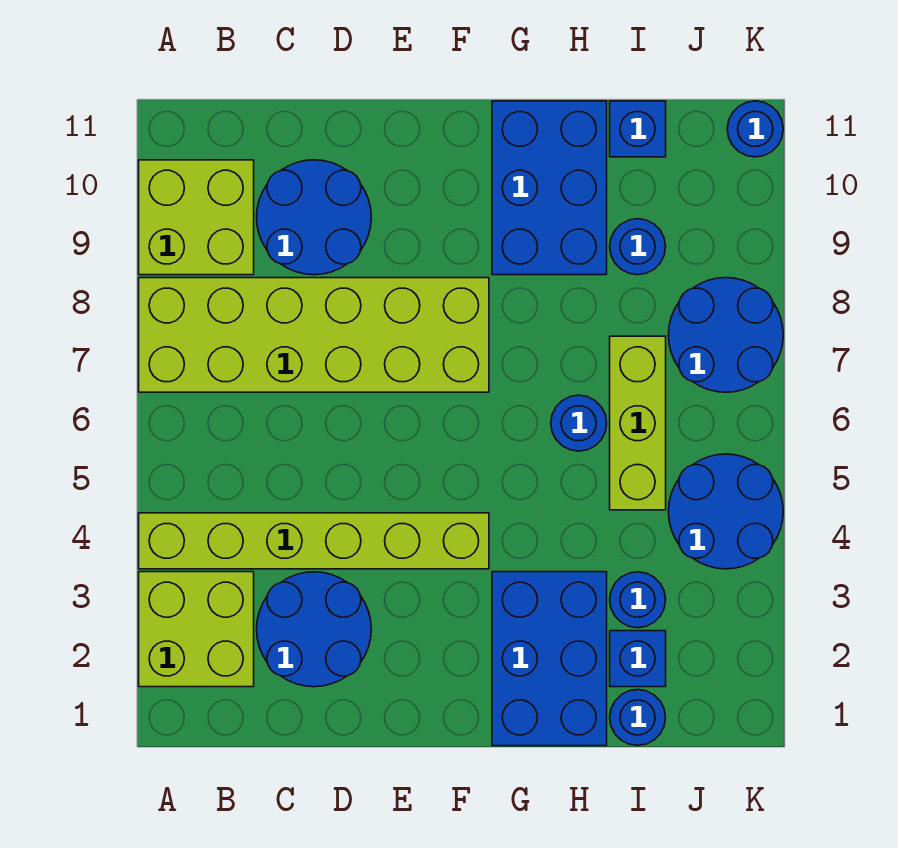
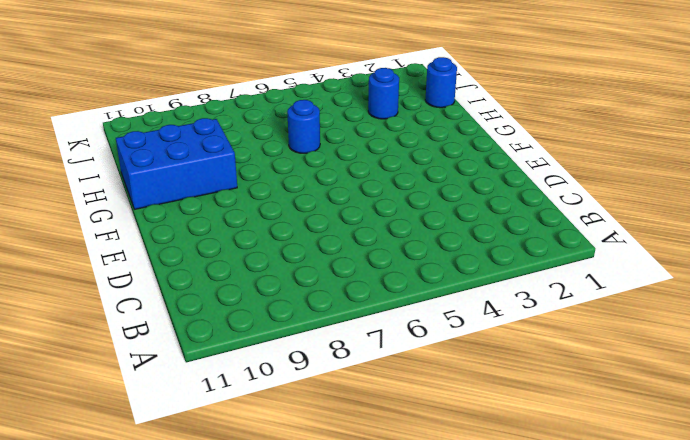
none -> lime 2x2 brick [139,572,254,687]
none -> lime 1x6 brick [139,513,489,569]
none -> lime 2x6 brick [139,278,489,392]

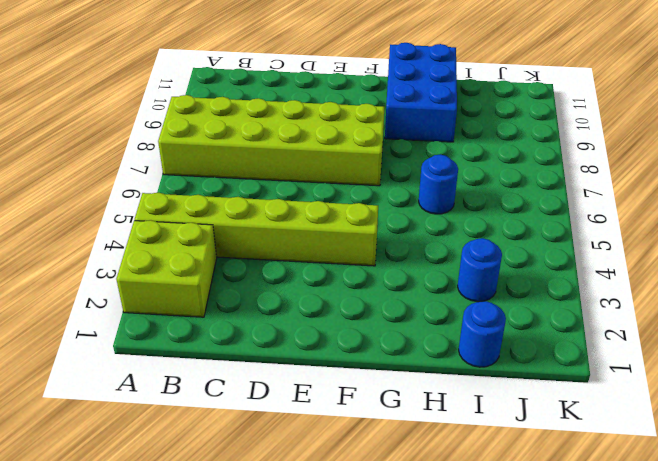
none -> lime 2x2 brick [139,160,254,275]
none -> blue 2x2 round brick [257,572,371,687]
none -> blue 2x2 round brick [257,160,371,275]

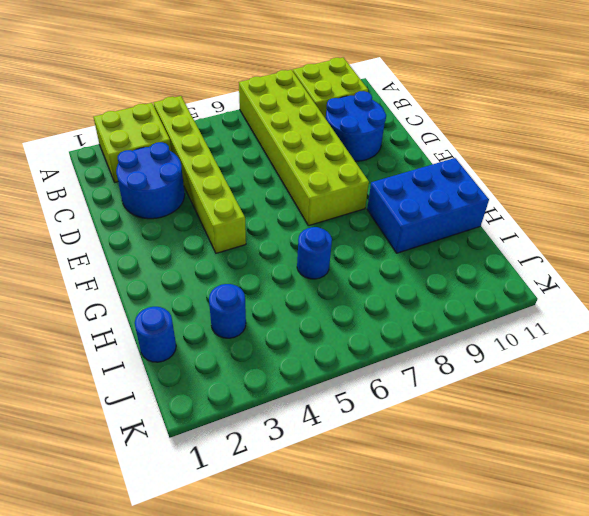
none -> blue 2x3 brick [492,572,607,746]
none -> blue 1x1 brick [610,631,666,687]
none -> lime 1x3 brick [610,336,666,510]

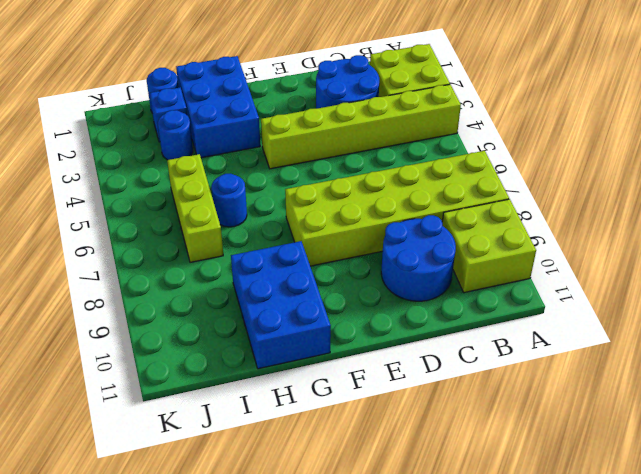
none -> blue 1x1 round brick [610,219,666,275]
none -> blue 1x1 brick [610,101,666,157]
none -> blue 2x2 round brick [668,454,783,569]

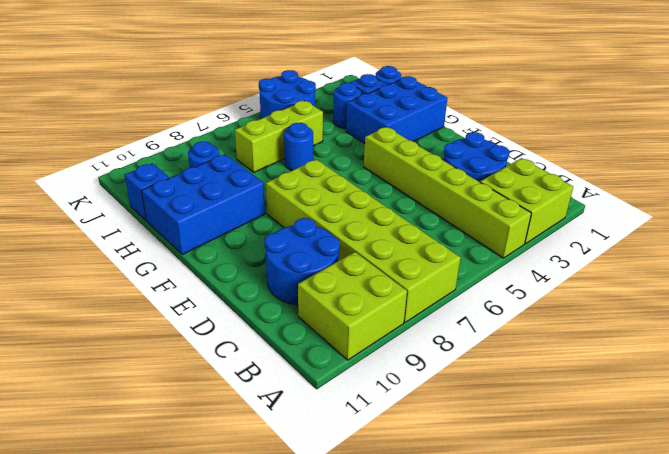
none -> blue 2x2 round brick [669,278,783,392]
none -> blue 1x1 round brick [727,101,783,157]

